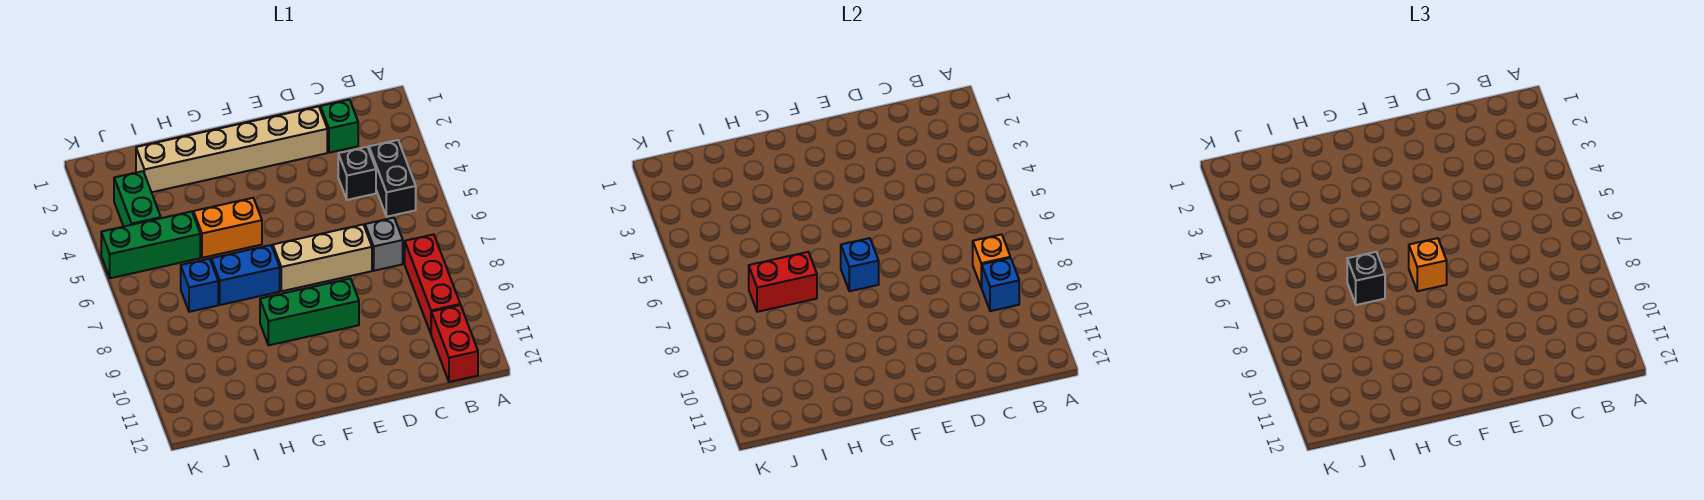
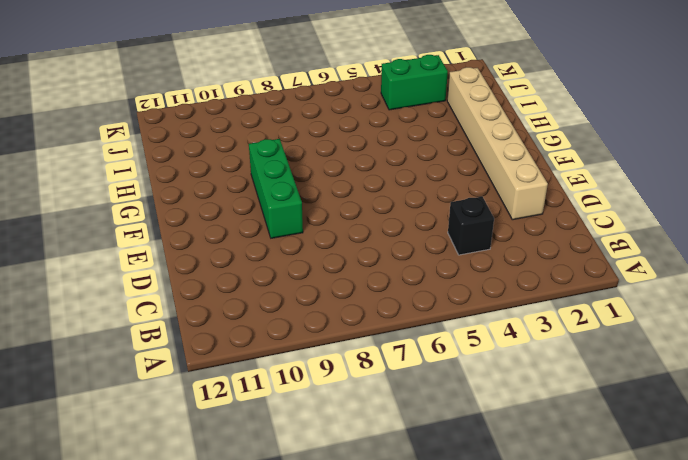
none -> black 1x2 brick [369,140,416,217]
none -> red 1x3 brick [405,234,460,333]
none -> red 1x2 brick [431,305,478,382]

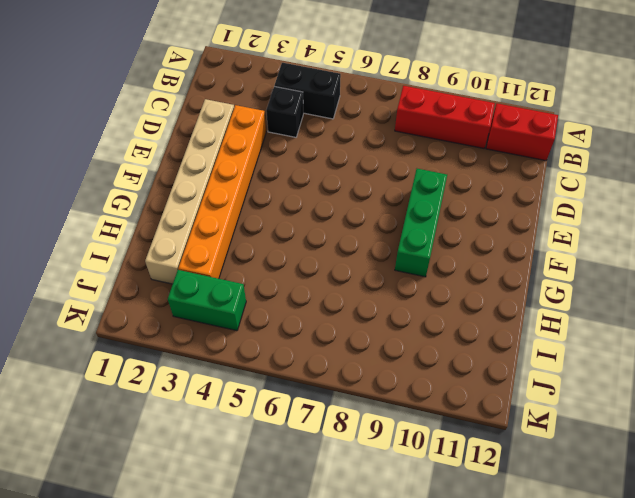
orange 1x6 brick [178,105,266,279] -> none
none -> green 1x1 brick [320,100,358,153]
none -> grey 1x1 brick [365,218,403,271]
none -> tan 1x3 brick [273,225,372,291]

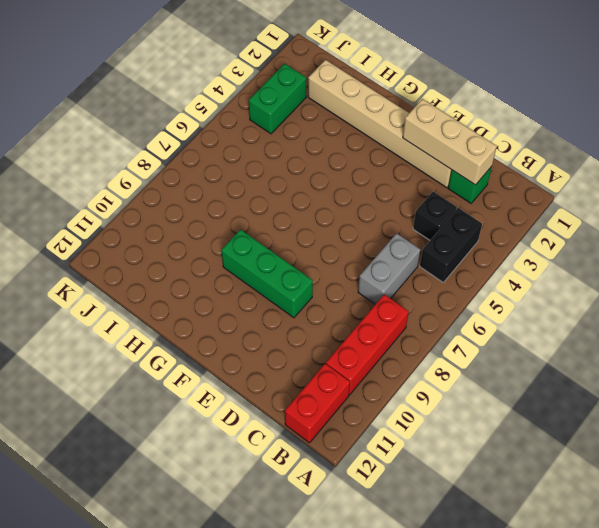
tan 1x3 brick [403,99,497,185] -> tan 1x3 brick moved to [273,225,372,291]
grey 1x2 brick [358,233,421,304] -> grey 1x1 brick [365,218,403,271]
none -> orange 1x2 brick [193,198,262,258]
none -> blue 1x2 brick [211,245,280,305]
none -> green 1x3 brick [101,212,200,278]

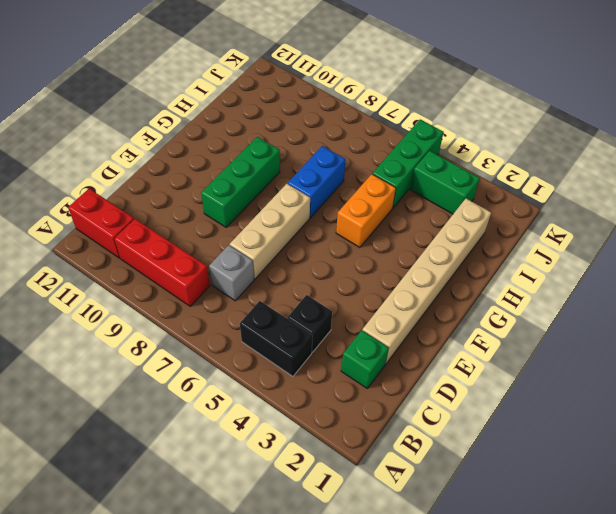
none -> blue 1x1 brick [181,259,218,312]
none -> orange 1x1 brick [973,234,1010,287]
none -> blue 1x1 brick [981,258,1019,311]

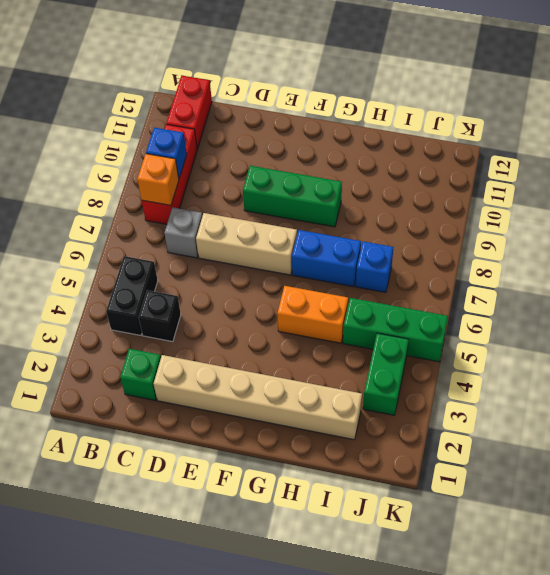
none -> blue 1x1 brick [841,238,879,291]
none -> red 1x2 brick [749,252,817,312]
none -> orange 1x1 brick [1409,238,1447,291]

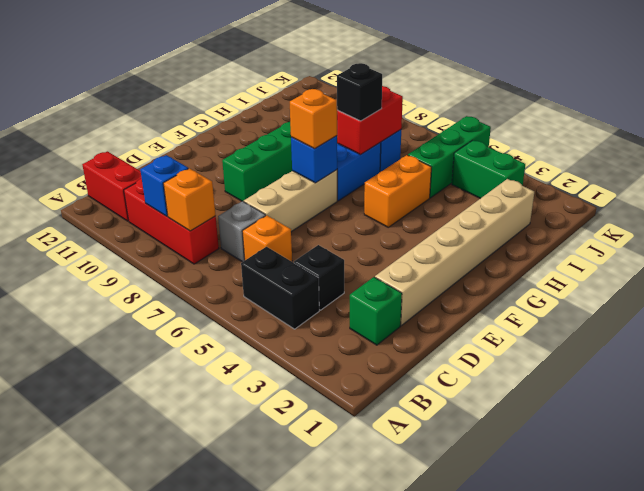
orange 1x1 brick [242,215,292,262] -> none

